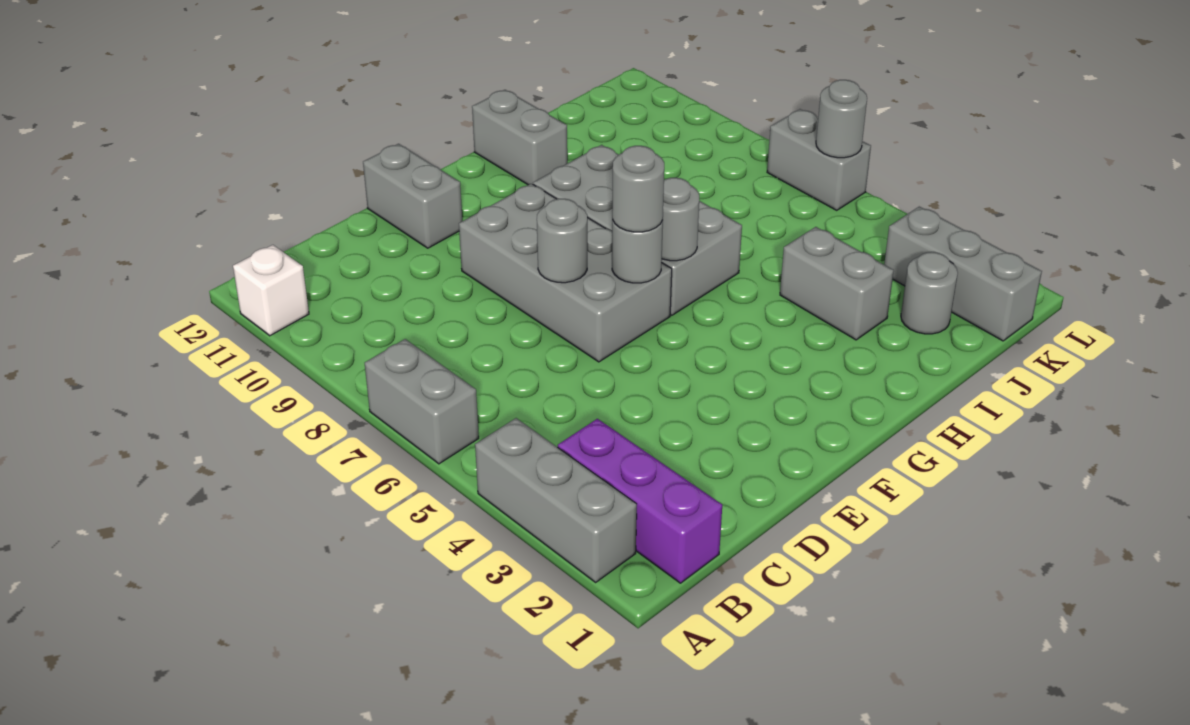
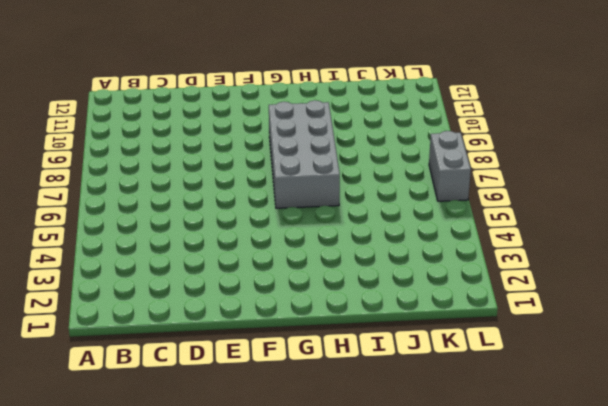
none -> grey 1x3 brick [475,418,637,582]
none -> grey 1x2 brick [365,339,479,464]
none -> white 1x1 brick [233,245,309,336]

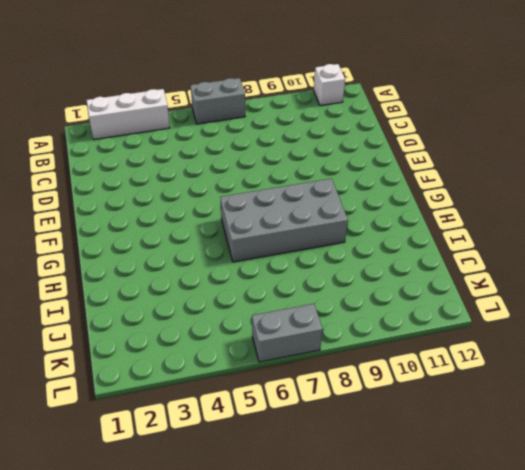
white 1x3 brick [87,89,170,140] -> grey 1x3 brick [475,418,637,582]
none -> purple 1x3 brick [558,419,722,583]
none -> grey 2x4 brick [459,184,672,362]
none -> grey 1x2 brick [363,144,462,248]

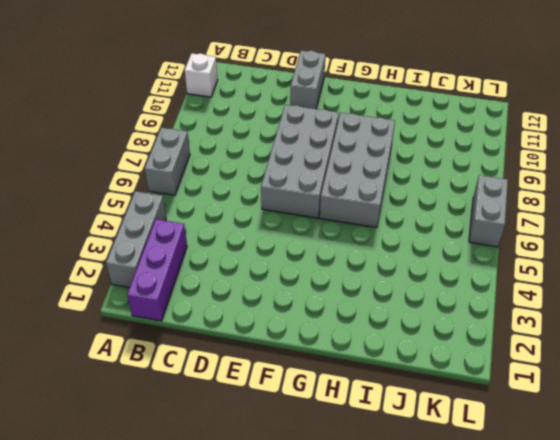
none -> grey 1x2 brick [472,90,567,185]
none -> grey 1x2 brick [780,227,894,340]
none -> grey 1x1 round brick [901,252,958,334]

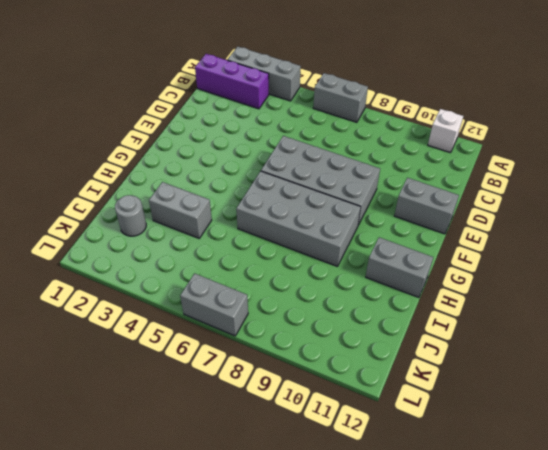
none -> grey 1x3 brick [884,207,1042,341]
none -> grey 1x1 round brick [537,199,587,283]
none -> grey 1x1 round brick [612,220,663,283]

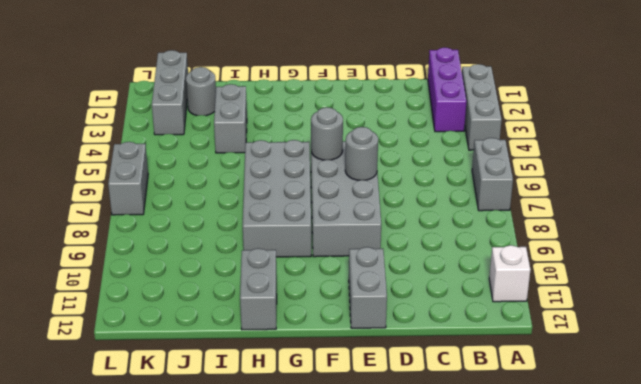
none -> grey 1x1 round brick [662,178,699,261]
none -> grey 1x1 round brick [816,80,867,158]
none -> grey 1x1 round brick [612,146,664,232]

